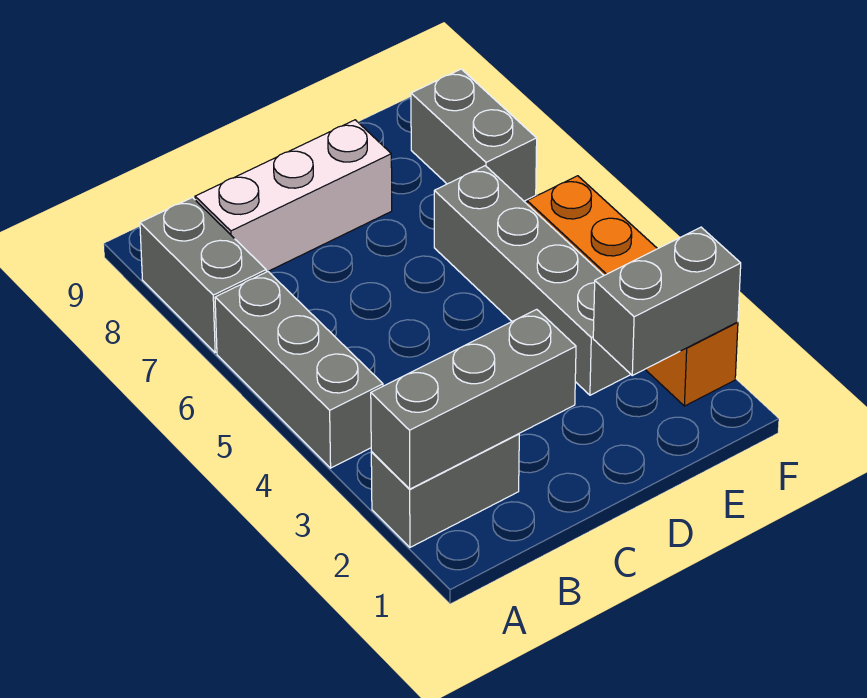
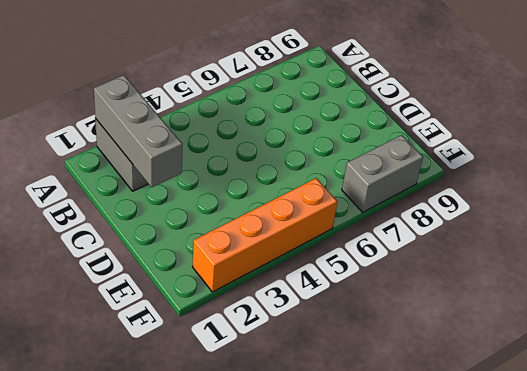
none -> grey 1x3 brick [215,272,383,468]
none -> grey 1x2 brick [140,198,266,353]

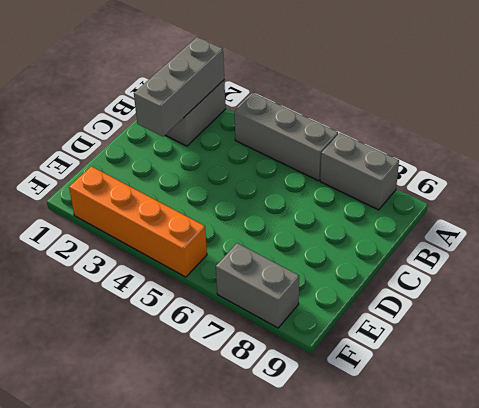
none -> white 1x3 brick [195,120,392,272]
none -> grey 1x4 brick [434,166,631,395]

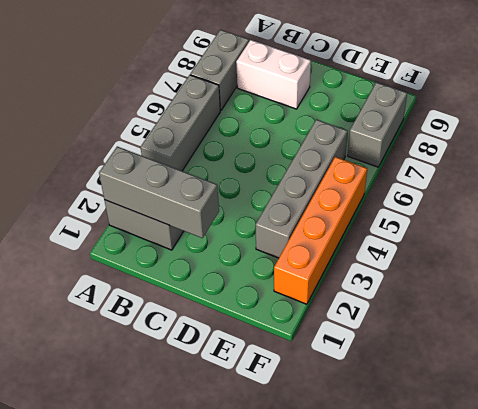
white 1x2 brick [236,40,311,109] -> white 1x3 brick [195,120,392,272]
none -> grey 1x2 brick [593,227,741,375]

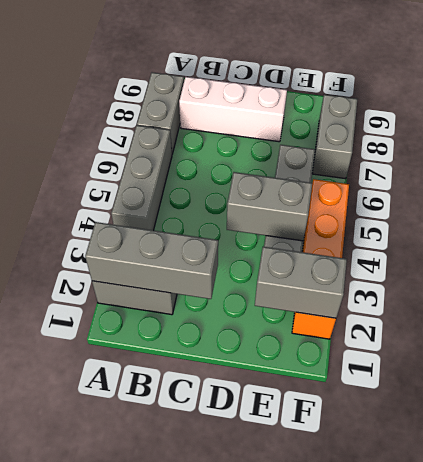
grey 1x2 brick [227,172,312,241] -> none

